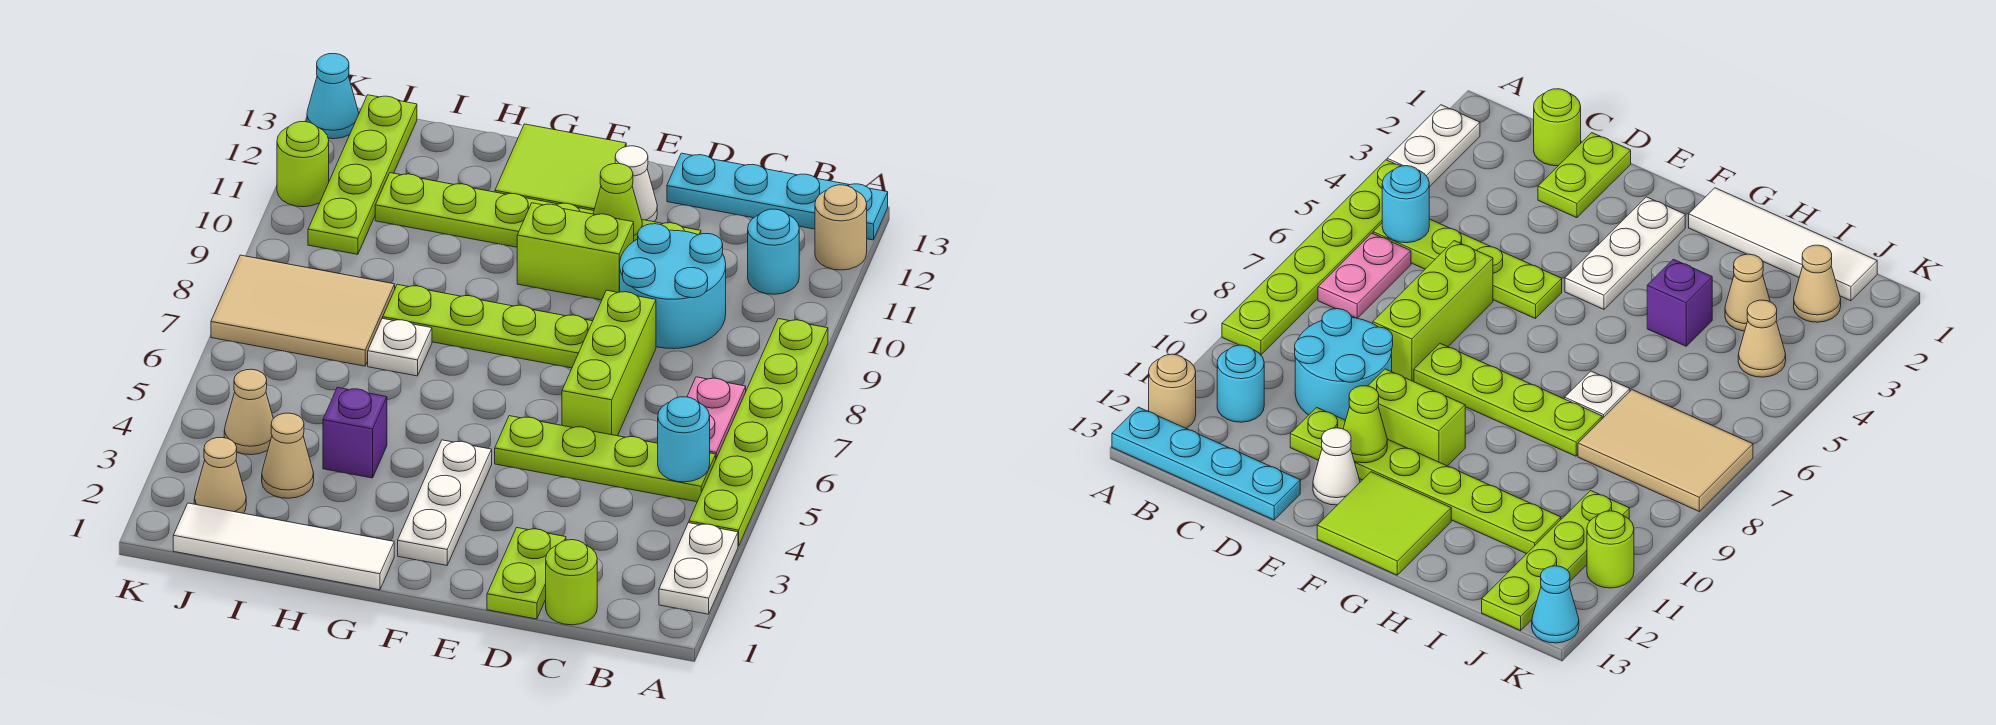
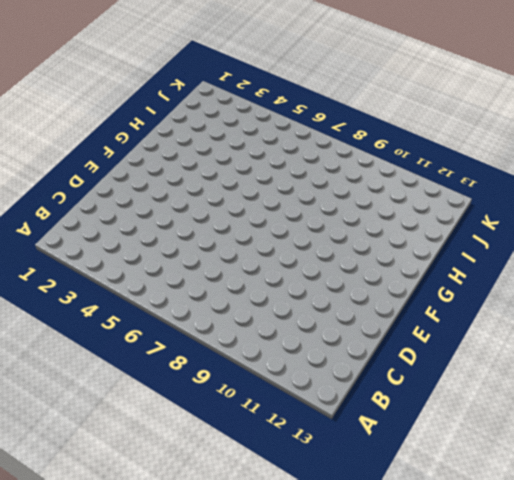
none -> white 1x2 plate [659,523,738,614]
none -> lime 1x6 plate [689,319,828,546]
none -> tan 1x1 round brick [815,185,867,270]

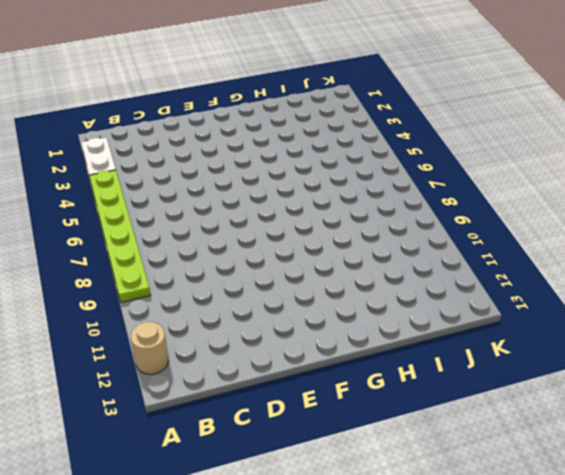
none -> cyan 1x4 plate [667,153,888,240]
none -> lime 1x4 plate [495,416,716,502]
none -> pink 1x2 plate [687,377,746,458]

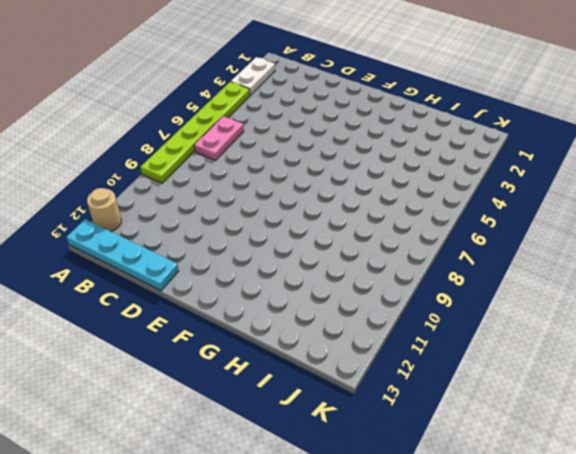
none -> lime 1x4 plate [495,416,716,502]
none -> cyan 1x1 round brick [748,209,799,294]
none -> lime 1x1 round brick [546,540,597,625]

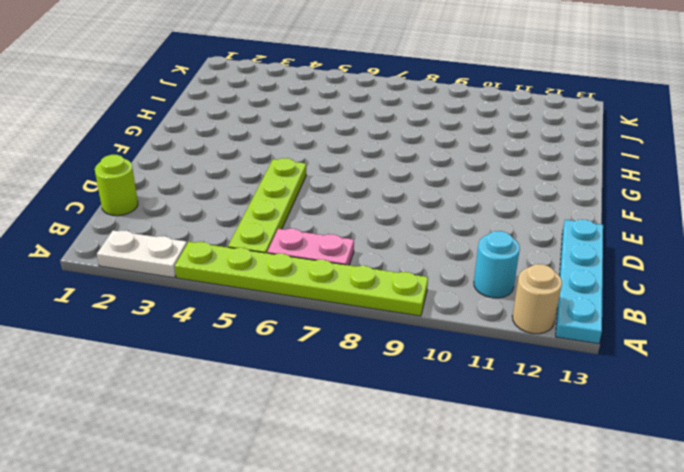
none -> cyan 2x2 round brick [620,224,726,349]
none -> lime 1x2 plate [487,528,566,619]
none -> lime 1x3 brick [562,290,656,436]

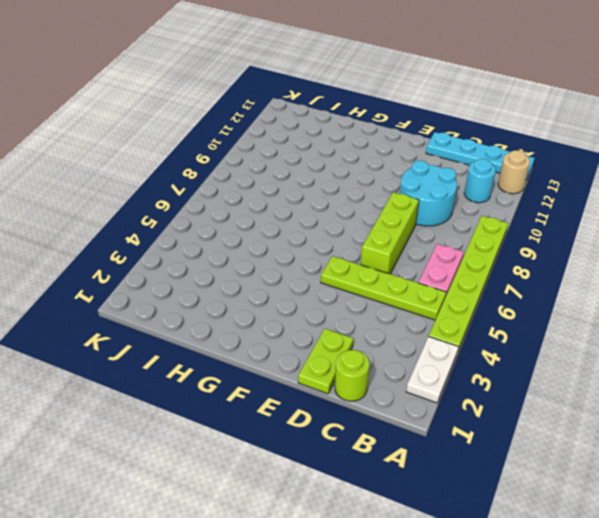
none -> lime 1x6 plate [375,173,701,247]
none -> lime 1x4 plate [383,284,592,368]
none -> lime 1x2 brick [517,203,634,300]

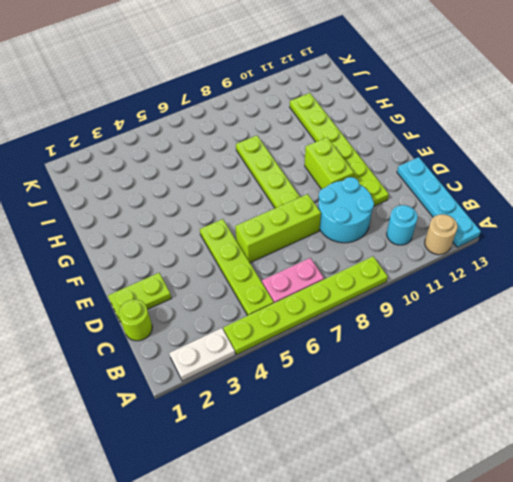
none -> white 1x1 cone [615,146,657,222]
none -> white 1x3 plate [398,440,492,566]
none -> lime 2x2 tile [495,124,626,211]

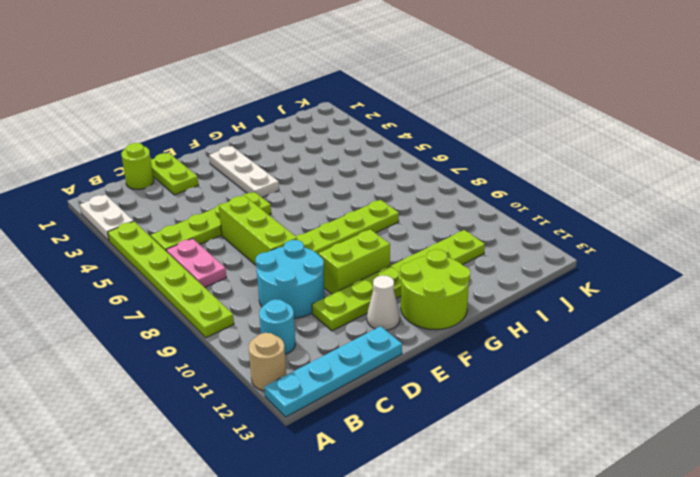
lime 2x2 round brick [400,249,470,330] -> lime 2x2 tile [495,124,626,211]
none -> white 1x4 tile [173,503,394,590]
none -> purple 1x1 brick [323,387,387,478]
none -> white 1x1 plate [368,318,432,376]

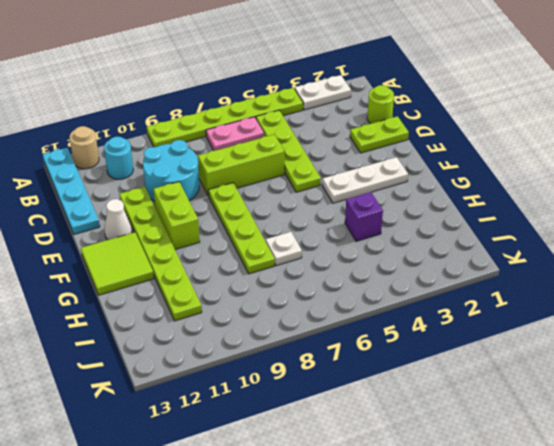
none -> white 1x4 tile [173,503,394,590]
none -> tan 1x1 cone [262,413,314,498]
none -> tan 2x3 tile [211,255,395,366]

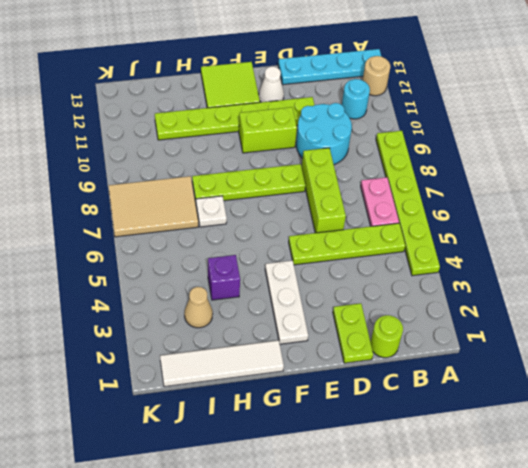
none -> white 1x2 plate [659,523,738,614]
none -> tan 1x1 cone [194,437,246,513]
none -> tan 1x1 cone [224,369,273,455]

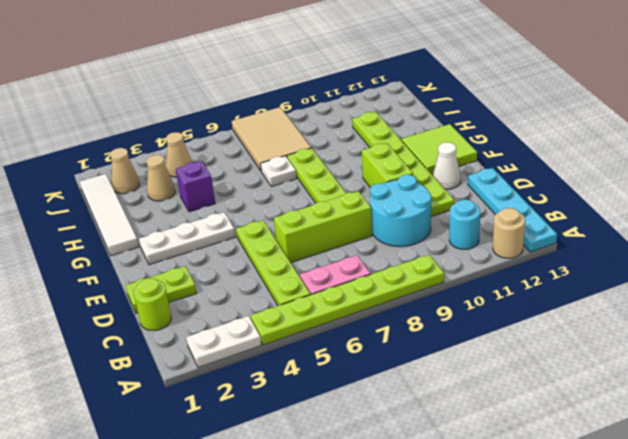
none -> lime 1x4 plate [308,95,417,254]
none -> lime 1x1 round brick [277,122,329,207]
none -> cyan 1x1 cone [307,54,359,139]

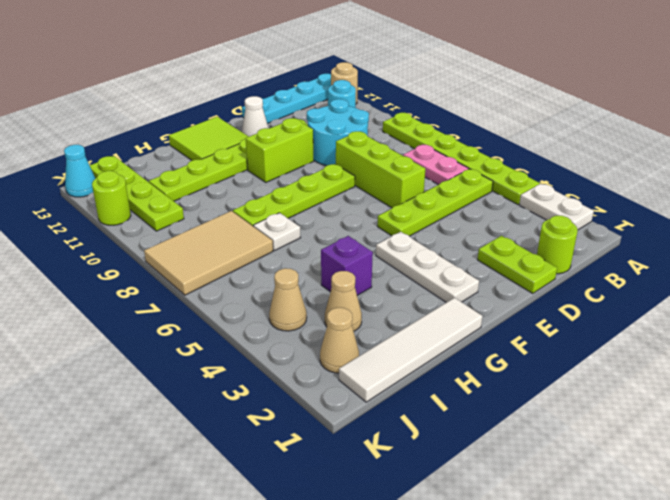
none -> cyan 1x1 round brick [658,397,710,482]
none -> lime 1x1 cone [593,163,642,241]

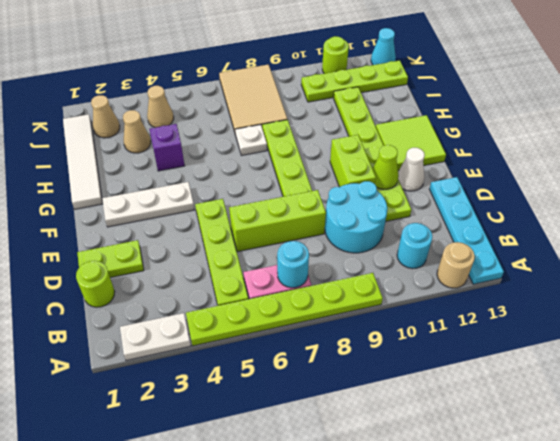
cyan 1x1 round brick [277,241,309,288] -> cyan 1x1 round brick moved to [658,397,710,482]

